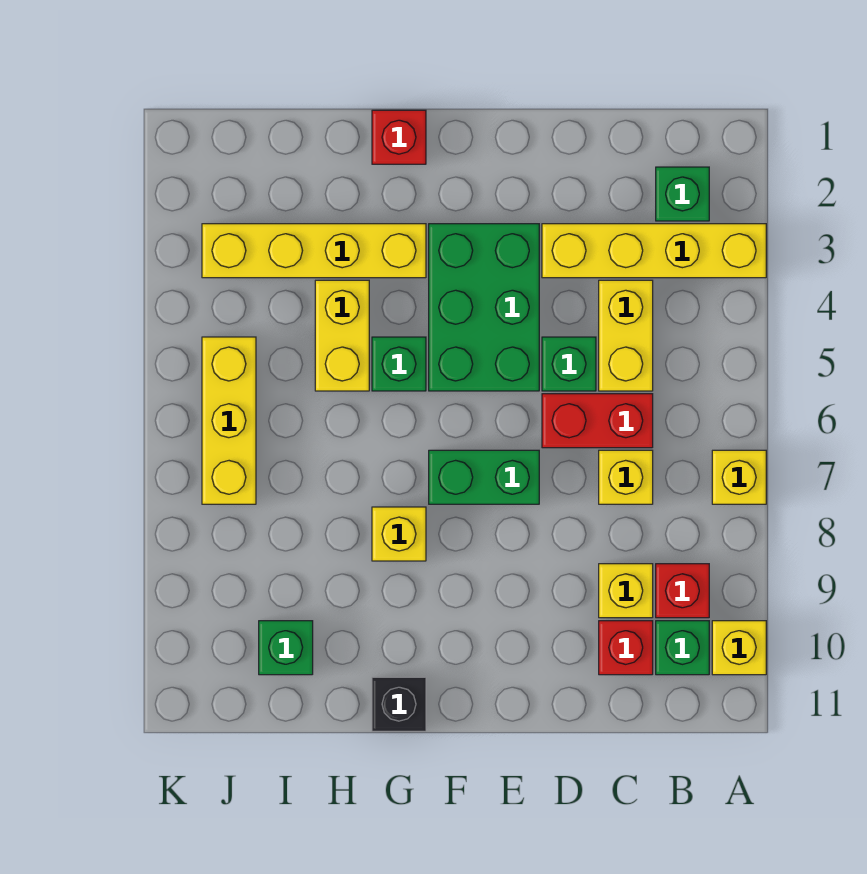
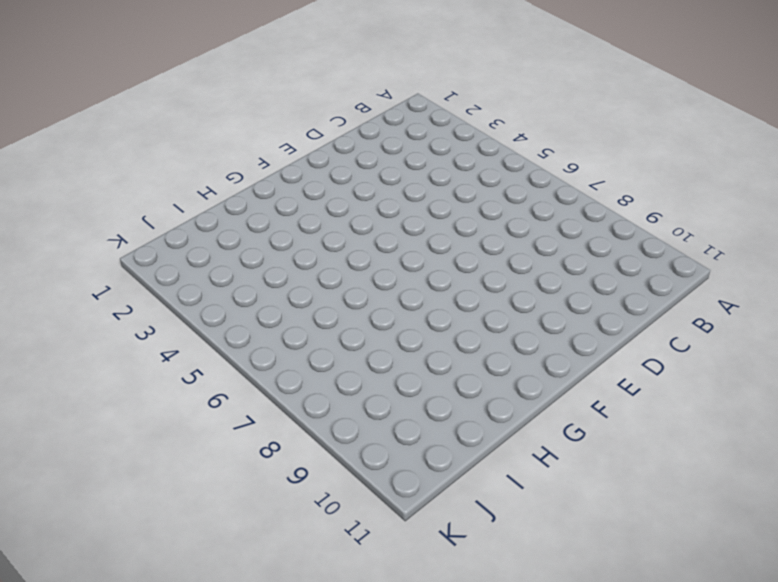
none -> yellow 1x4 brick [542,224,766,278]
none -> yellow 1x1 brick [712,450,766,504]
none -> yellow 1x1 brick [712,621,766,675]

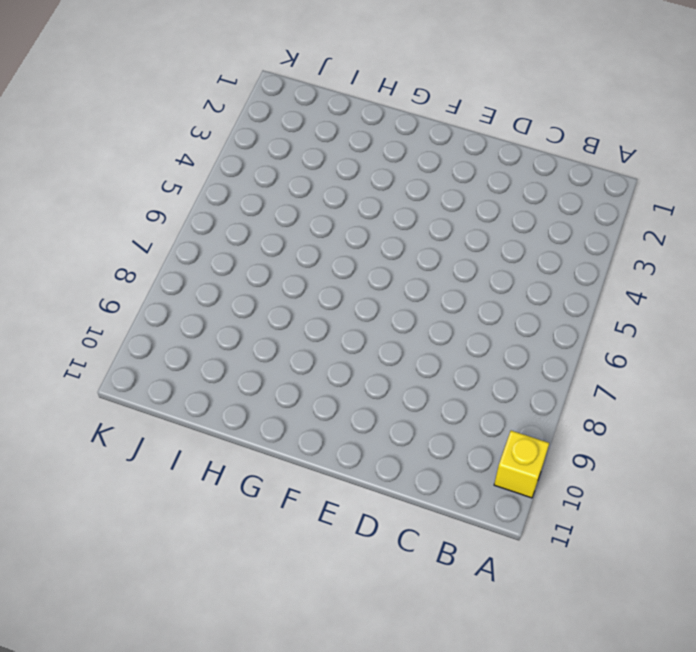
none -> yellow 1x4 brick [542,224,766,278]
none -> yellow 1x1 brick [712,450,766,504]
none -> green 1x1 brick [656,167,709,221]

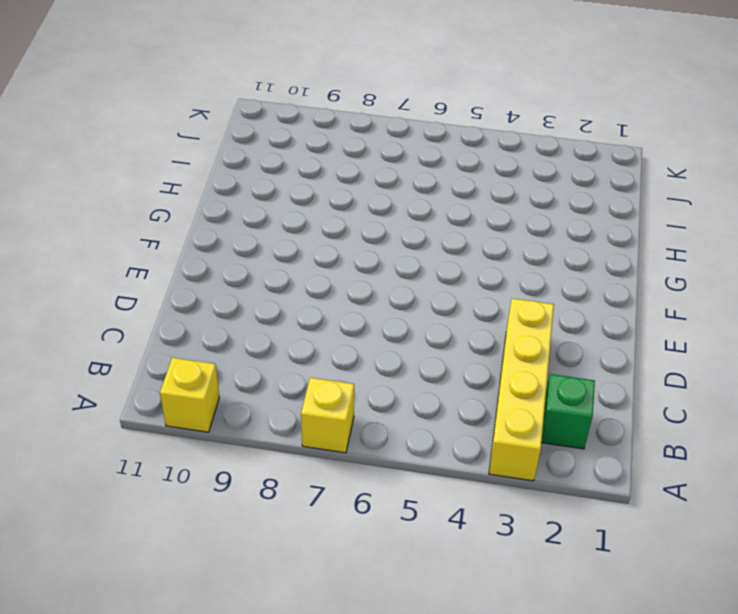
none -> red 1x1 brick [656,564,709,618]
none -> green 1x1 brick [656,621,709,675]
none -> yellow 1x2 brick [599,280,653,391]

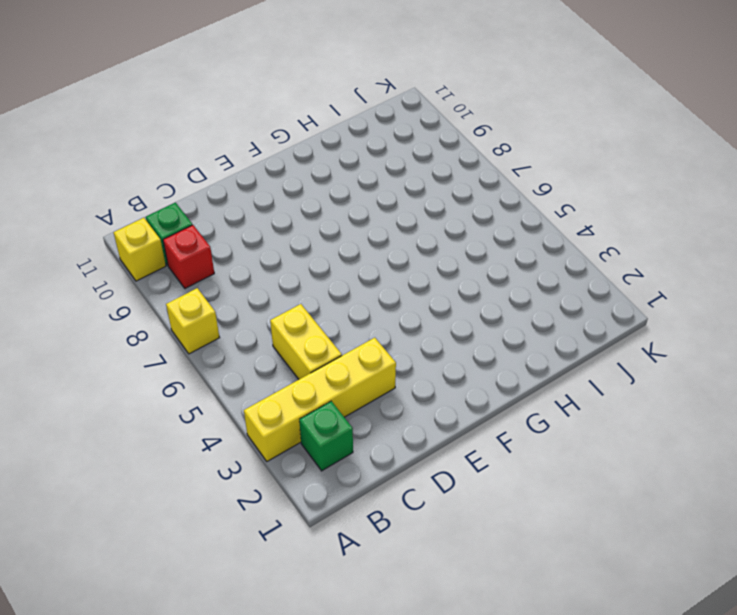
none -> red 1x2 brick [542,394,653,448]
none -> yellow 1x1 brick [599,450,653,504]
none -> yellow 1x1 brick [599,564,653,618]

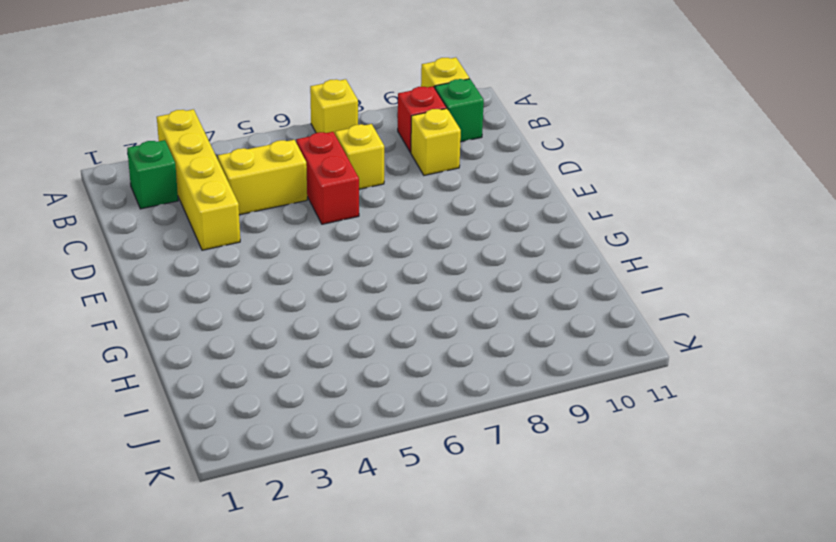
none -> red 1x1 brick [599,621,653,675]
none -> green 1x1 brick [542,337,596,391]
none -> green 2x3 brick [429,224,539,391]

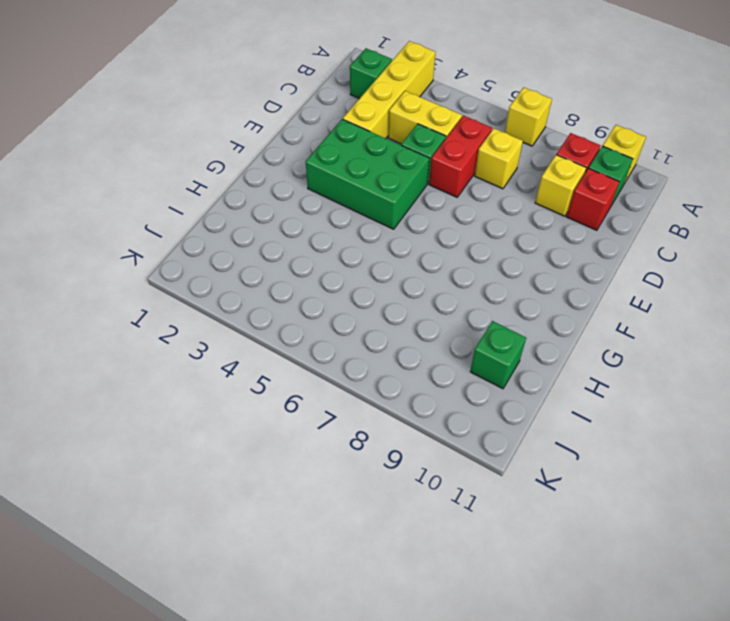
none -> green 1x2 brick [429,450,539,504]
none -> red 1x1 brick [372,110,426,164]
none -> yellow 1x4 brick [202,224,426,278]

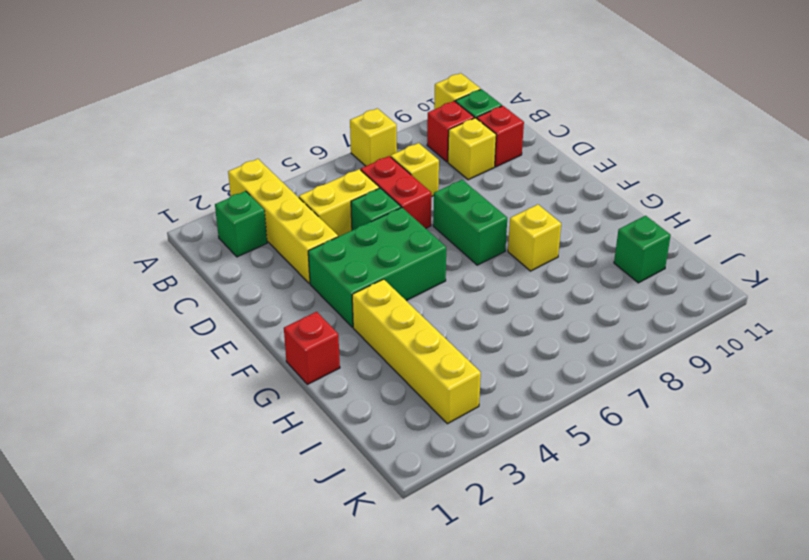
none -> green 1x1 brick [372,337,426,391]
none -> black 1x1 brick [372,677,426,731]
none -> yellow 1x2 brick [315,280,369,391]

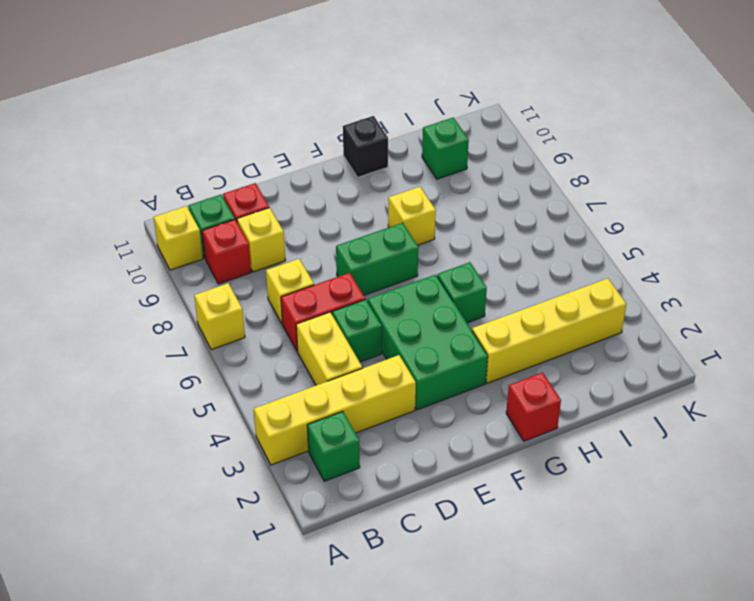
none -> yellow 1x2 brick [315,280,369,391]
none -> yellow 1x3 brick [202,337,256,504]

